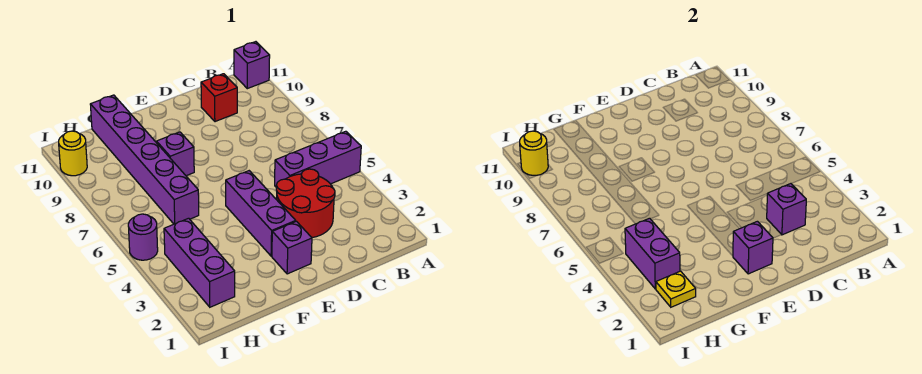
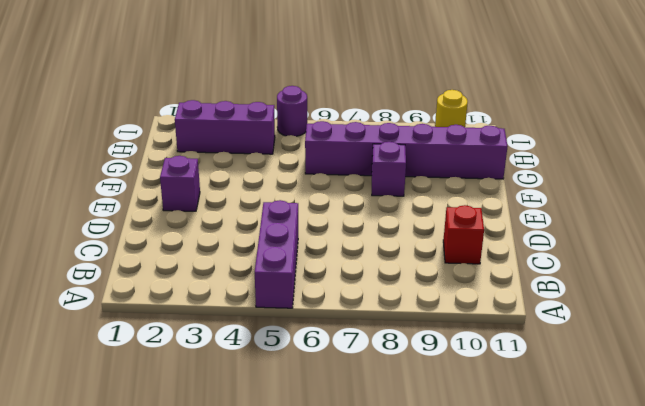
none -> purple 1x1 brick [234,42,270,89]
none -> red 2x2 round brick [276,169,335,238]
none -> purple 1x3 brick [226,171,296,256]

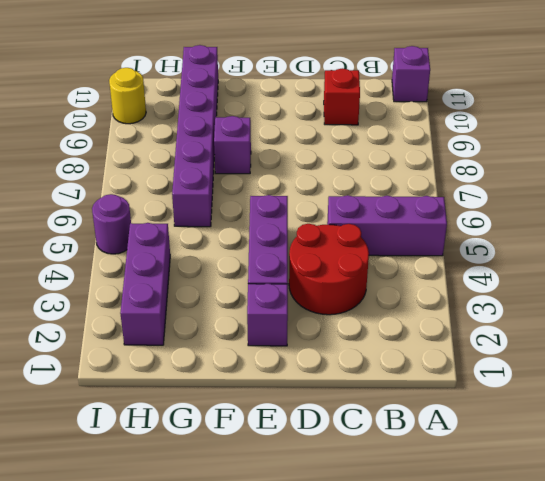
none -> purple 1x1 brick [767,184,806,235]
none -> purple 1x1 brick [733,221,773,274]
none -> yellow 1x1 plate [656,271,696,307]

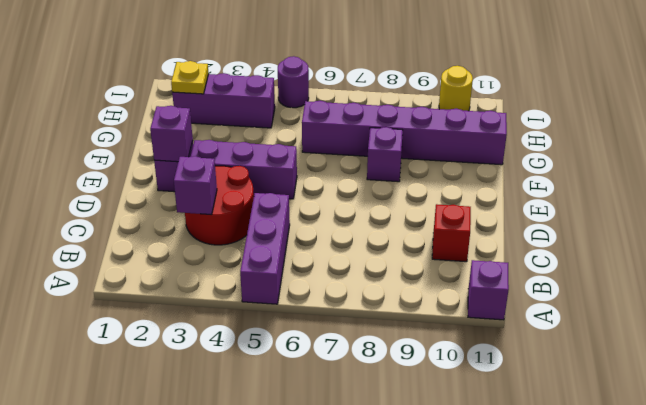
none -> purple 1x2 brick [625,218,680,289]
none -> yellow 1x1 round brick [519,131,548,175]

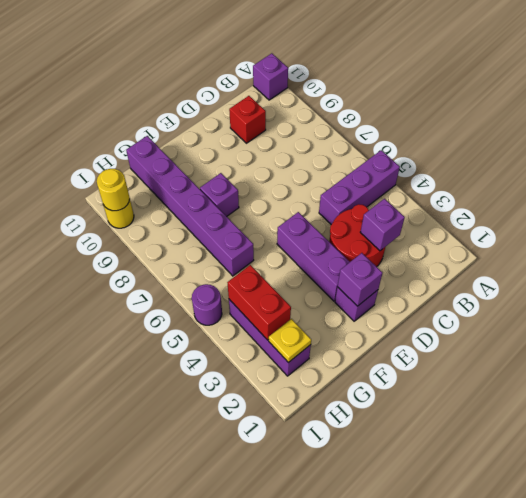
red 1x2 brick [227,265,291,340] -> purple 1x2 brick [625,218,680,289]

